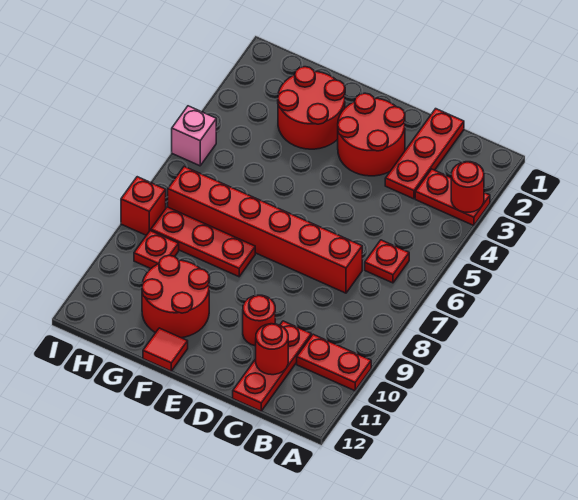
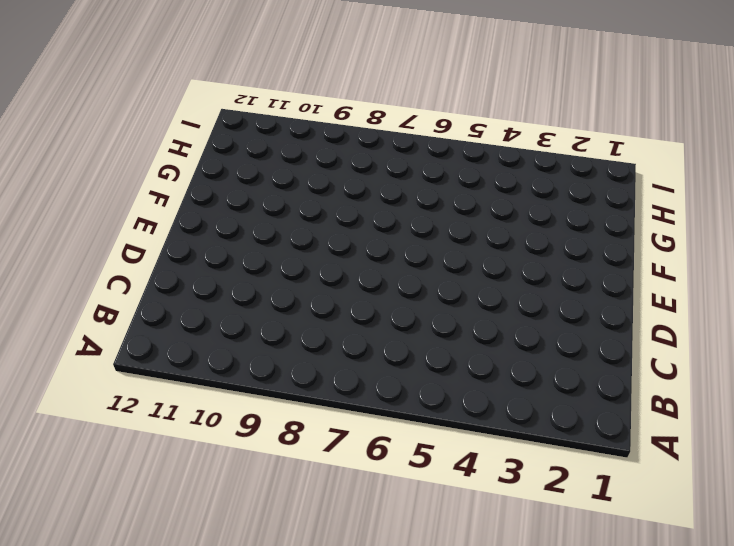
none -> red 1x2 plate [415,169,490,226]
none -> red 1x2 plate [297,334,371,391]
none -> red 1x1 plate [365,240,409,283]

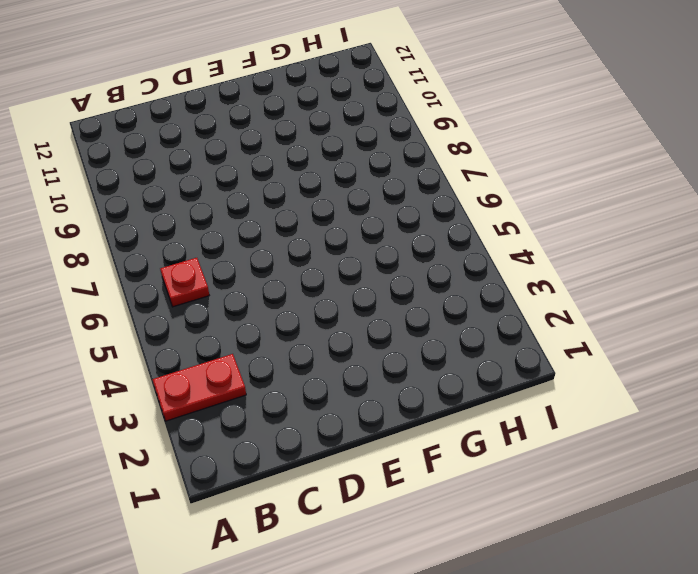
none -> red 1x2 plate [297,334,371,391]
none -> red 1x3 plate [385,109,464,199]
none -> red 1x6 brick [168,166,362,293]

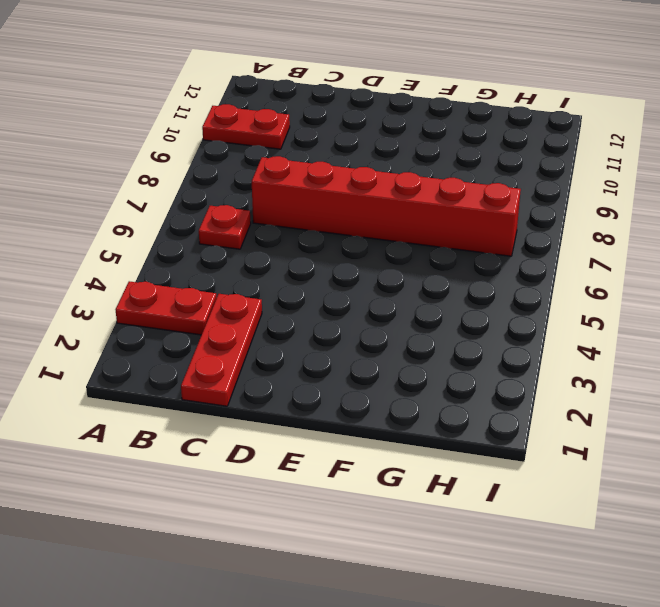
none -> red 1x3 plate [233,321,311,411]
none -> red 2x2 round brick [338,93,405,176]
none -> red 1x1 round brick [243,295,275,346]

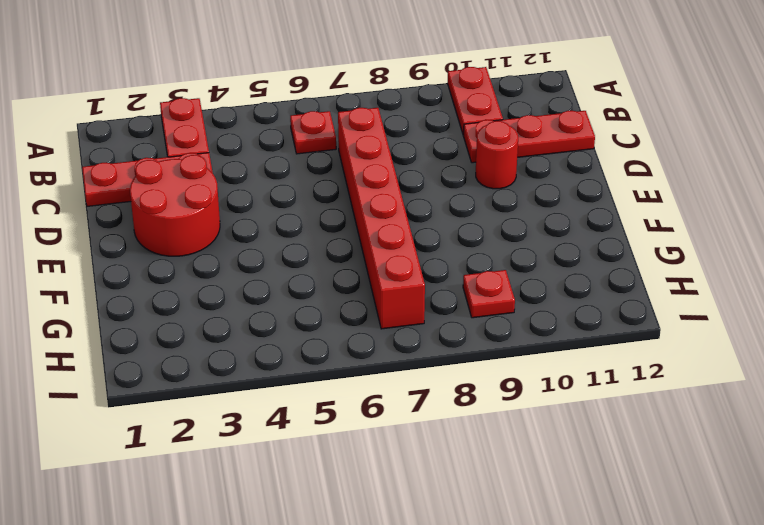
none -> red 2x2 round brick [278,67,345,149]
none -> red 1x3 plate [151,207,255,277]
none -> red 2x2 round brick [142,255,210,338]

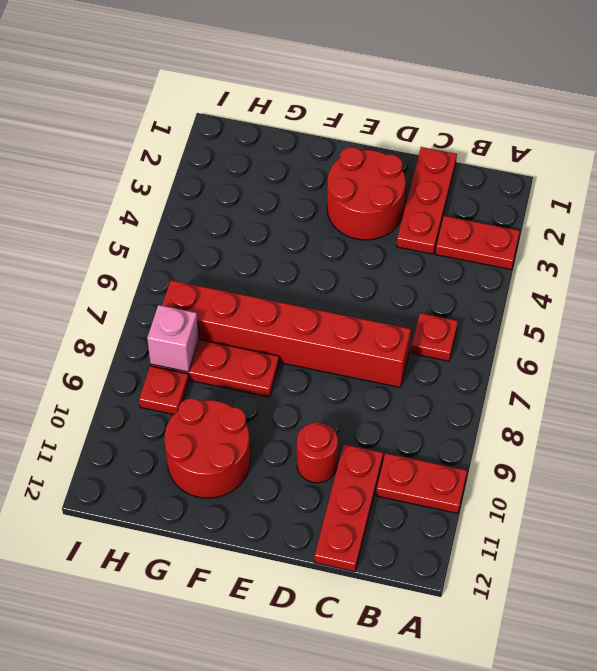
pink 1x1 brick [147,305,199,372] -> pink 1x1 brick moved to [172,106,216,166]
none -> red 2x2 round brick [278,67,345,149]
none -> red 1x1 tile [143,328,188,371]
none -> red 1x1 brick [121,177,166,235]

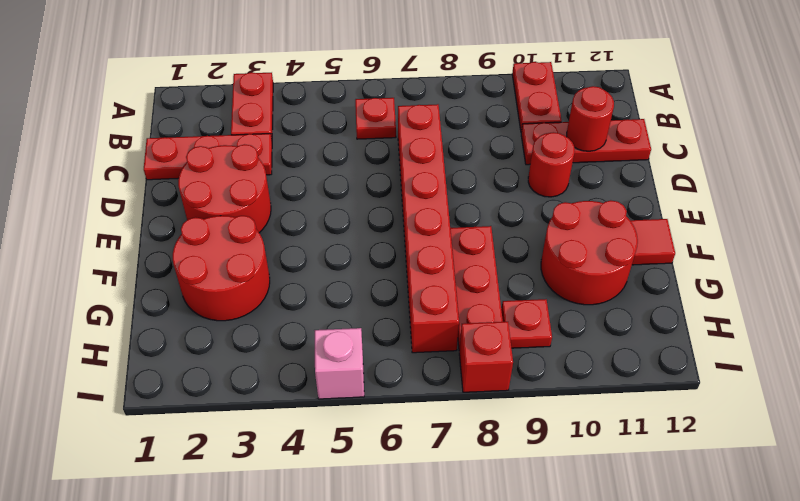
none -> red 1x1 round brick [451,162,484,212]

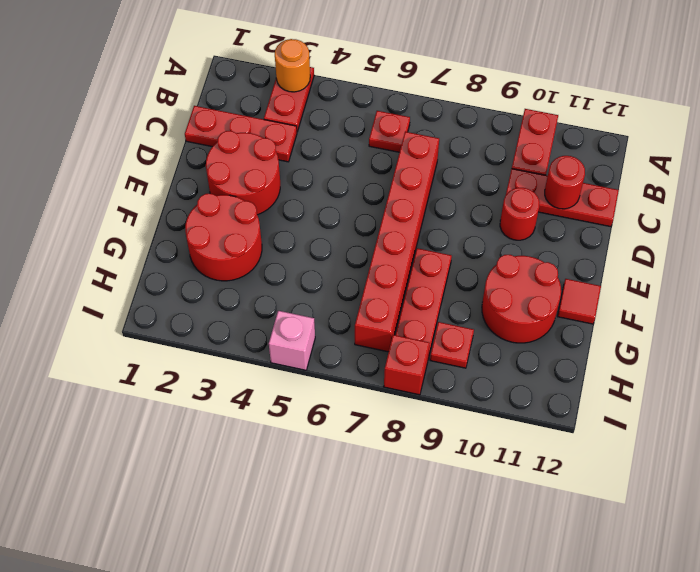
orange 1x1 round brick [275,39,310,92] -> red 1x1 round brick [451,162,484,212]

